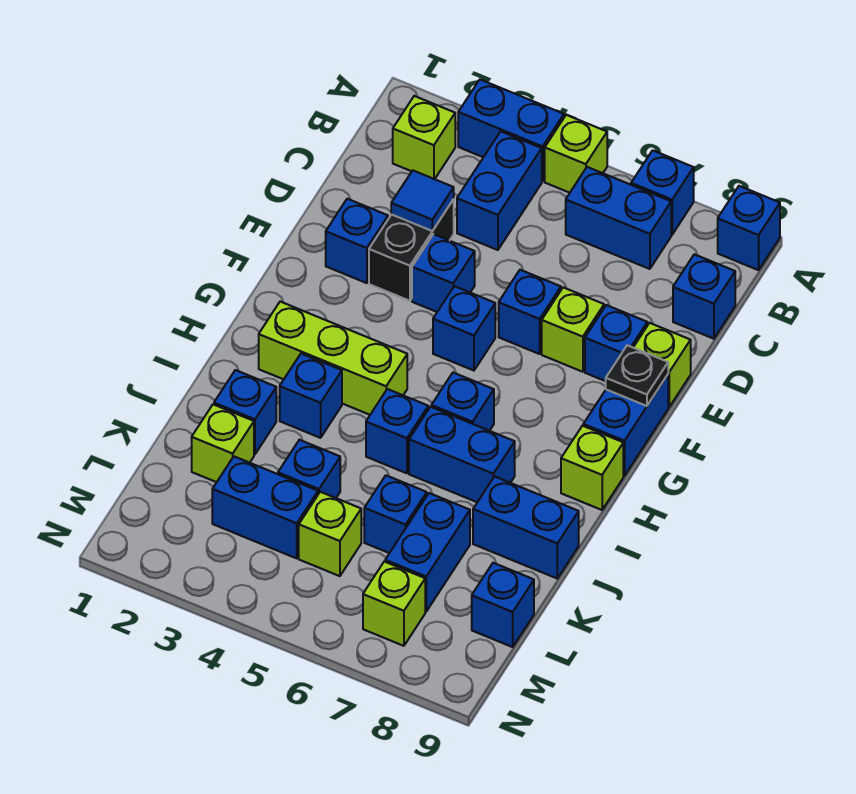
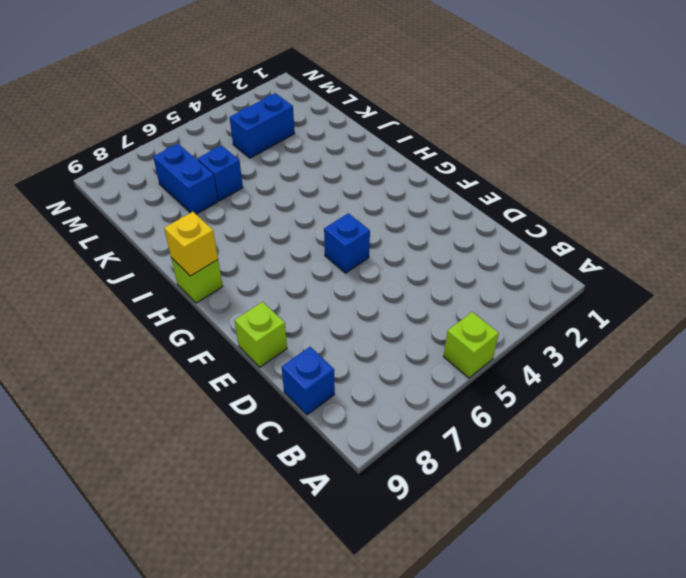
yellow 1x1 brick [164,212,218,276] -> none
none -> blue 1x2 brick [458,80,564,181]
none -> blue 1x1 brick [631,150,694,235]
none -> blue 1x1 brick [718,186,780,270]
none -> lime 1x1 brick [393,96,455,179]

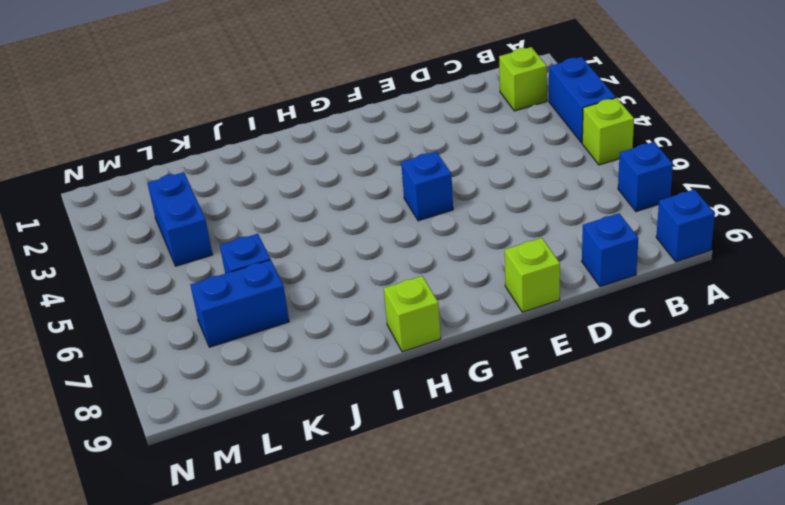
none -> blue 1x2 brick [457,131,542,250]
none -> blue 1x2 brick [566,167,671,269]
none -> black 1x2 brick [369,199,454,301]
none -> blue 1x1 brick [326,199,388,283]

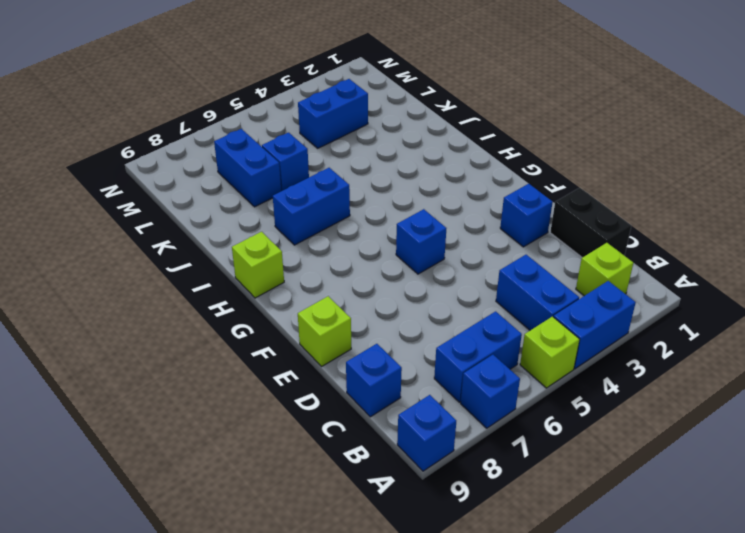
black 1x2 brick [550,188,631,258] -> black 1x2 brick moved to [369,199,454,301]
none -> blue 1x1 brick [412,234,475,312]
none -> blue 1x1 brick [499,270,561,354]
none -> lime 1x1 brick [542,287,604,372]
none -> blue 1x1 brick [585,305,647,381]

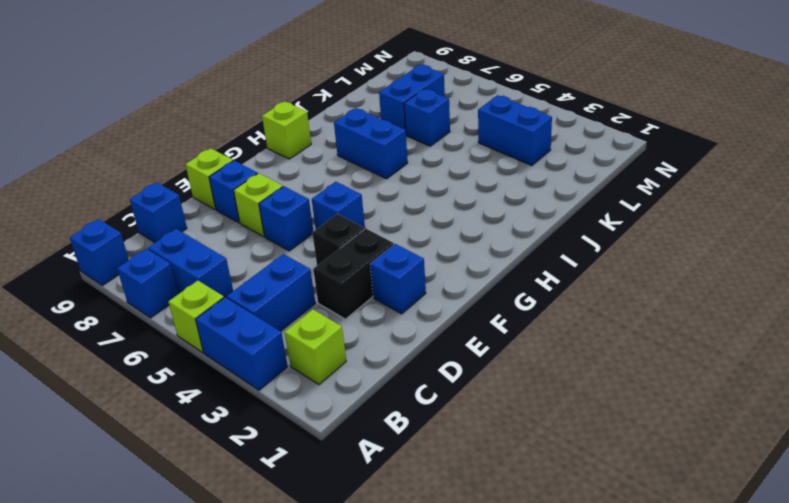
black 1x1 brick [312,214,364,265] -> blue 1x1 brick [412,234,475,312]
none -> blue 1x2 brick [583,375,668,476]
none -> lime 1x3 brick [259,302,407,415]
none -> blue 1x1 brick [431,373,494,431]
none -> blue 1x1 brick [280,354,342,438]

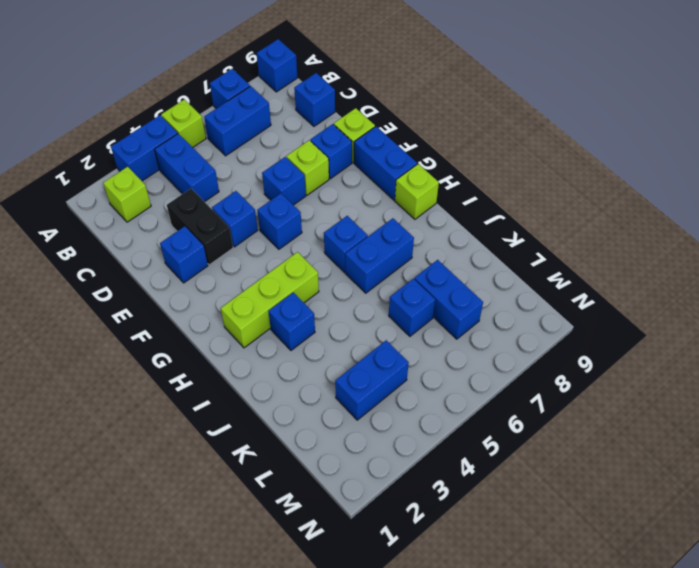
none -> blue 1x1 brick [366,389,428,473]
none -> blue 1x1 brick [214,370,276,454]
none -> blue 1x2 brick [473,476,579,578]
none -> lime 1x1 brick [192,404,254,482]

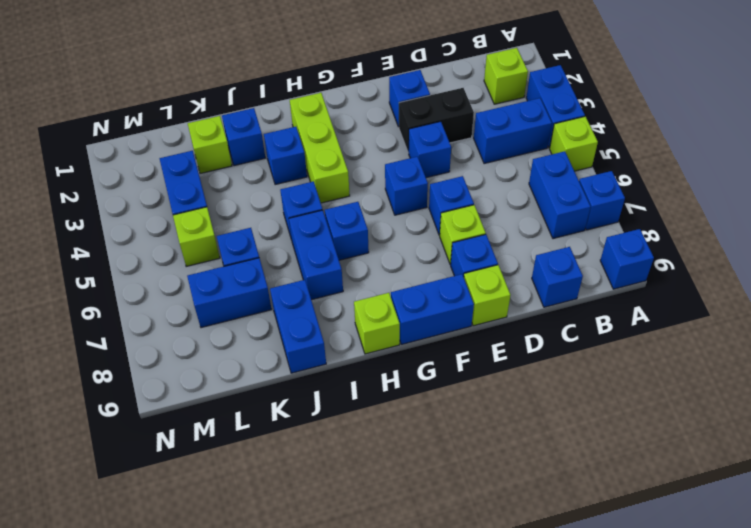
none -> blue 1x1 brick [278,440,340,498]
none -> blue 1x1 brick [472,563,534,647]
none -> lime 1x1 brick [363,562,425,646]
none -> blue 1x1 tile [391,171,454,231]

